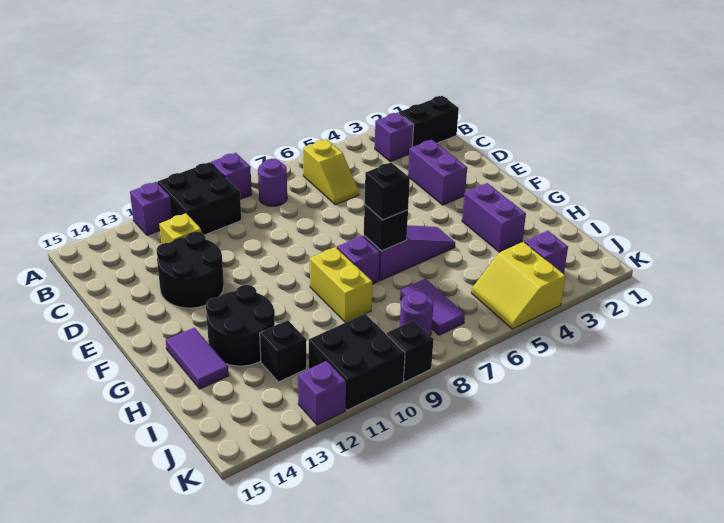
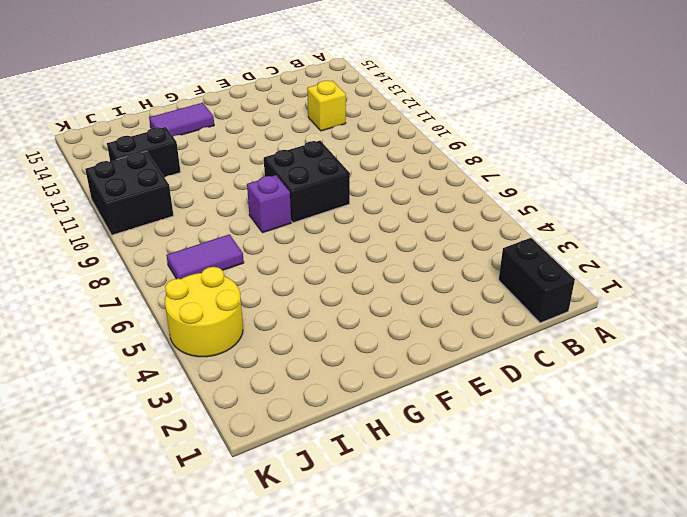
black 2x2 brick [264,141,350,223] -> black 2x2 brick moved to [158,162,241,235]
black 1x2 brick [107,127,180,177] -> black 1x1 brick [260,320,306,382]
yellow 2x2 round brick [165,267,243,357] -> yellow 2x2 slope [472,242,566,329]
none -> purple 1x1 brick [211,153,252,199]
none -> purple 1x1 brick [130,182,172,235]
none -> purple 1x1 brick [375,113,414,162]

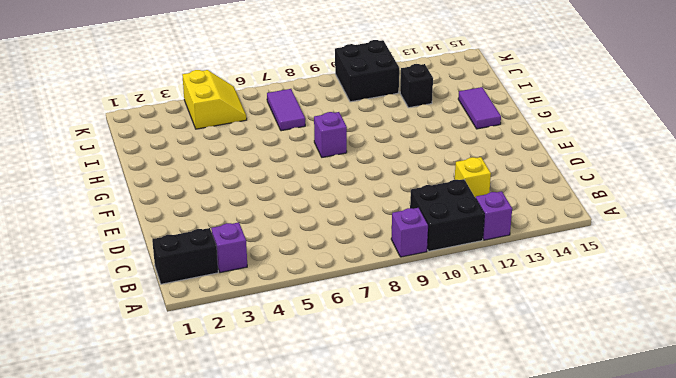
none -> yellow 1x2 slope [303,139,359,205]
none -> purple 1x1 round brick [258,159,287,206]
none -> purple 1x2 brick [408,140,467,205]

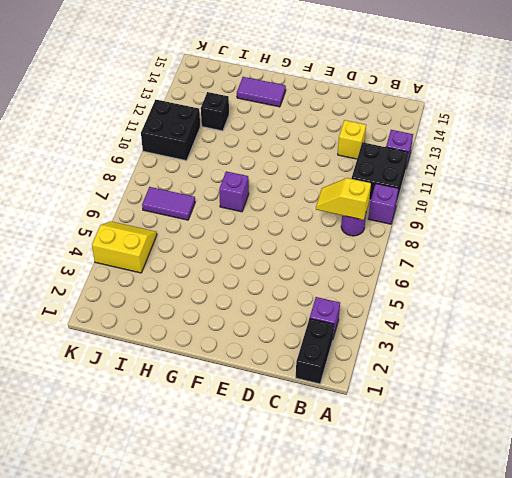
yellow 1x2 slope [316,178,371,220] -> yellow 1x2 slope moved to [303,139,359,205]
none -> purple 1x2 brick [408,140,467,205]
none -> black 2x2 round brick [157,232,224,308]
none -> purple 1x2 brick [462,183,526,253]

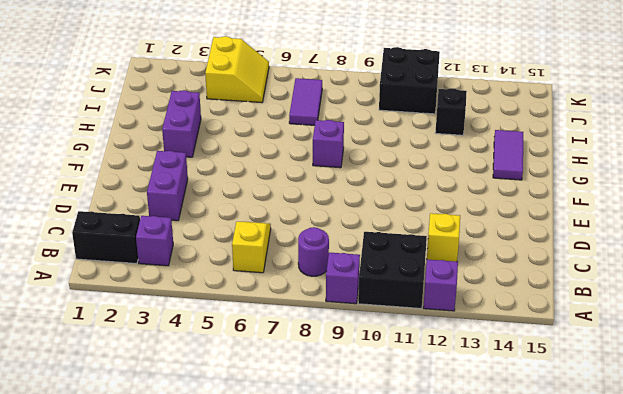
none -> black 2x2 round brick [157,232,224,308]
none -> purple 1x3 slope [364,225,455,280]
none -> yellow 1x2 brick [310,247,372,322]

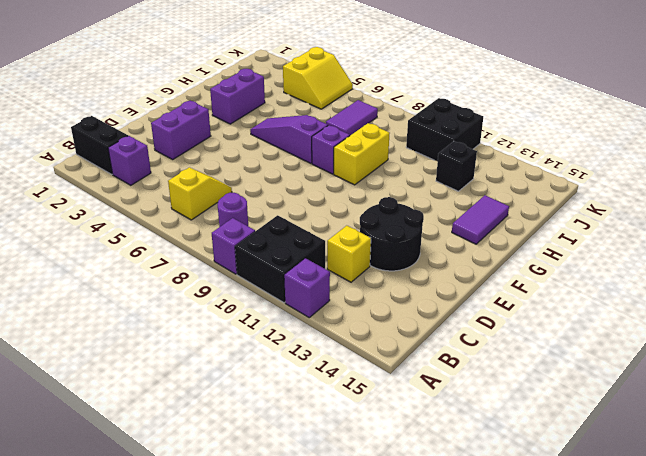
none -> black 2x2 round brick [206,285,275,366]
none -> purple 1x1 brick [525,231,568,274]
none -> purple 1x1 round brick [400,291,433,336]

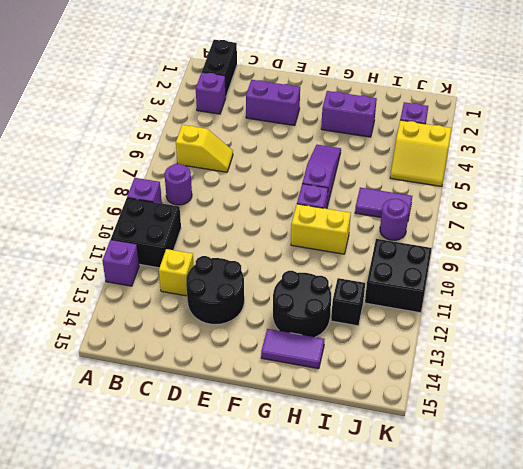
none -> black 1x1 brick [386,320,434,382]
none -> purple 1x1 brick [298,361,346,425]
none -> black 1x1 brick [364,205,408,251]

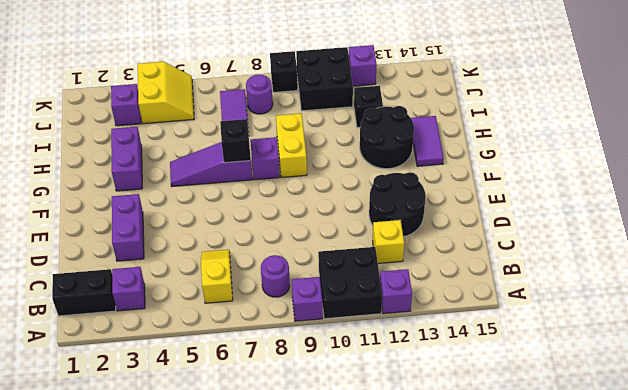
none -> black 1x1 brick [365,162,410,220]

